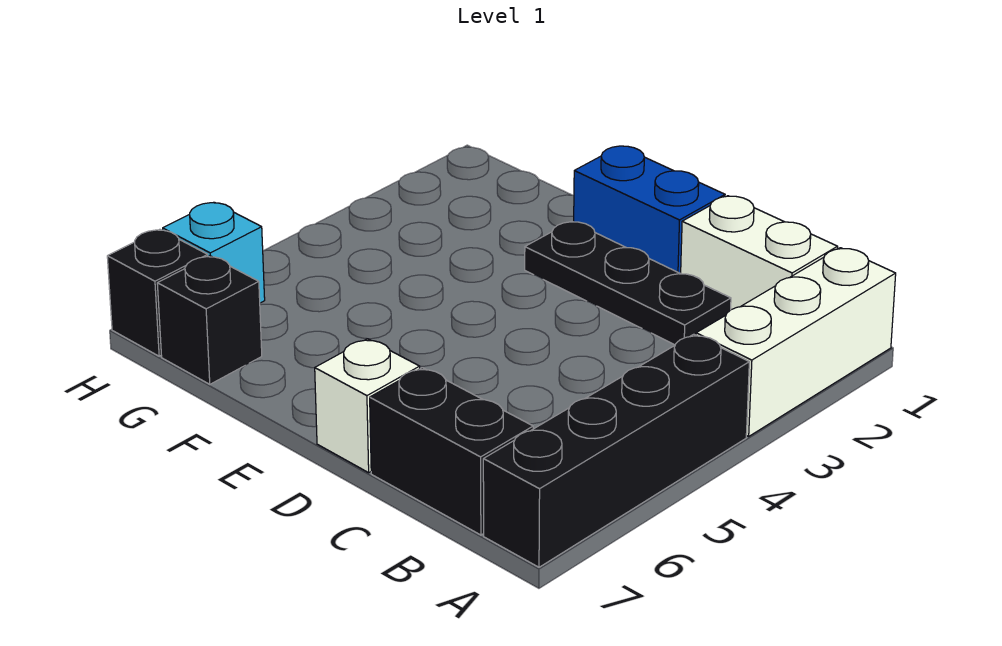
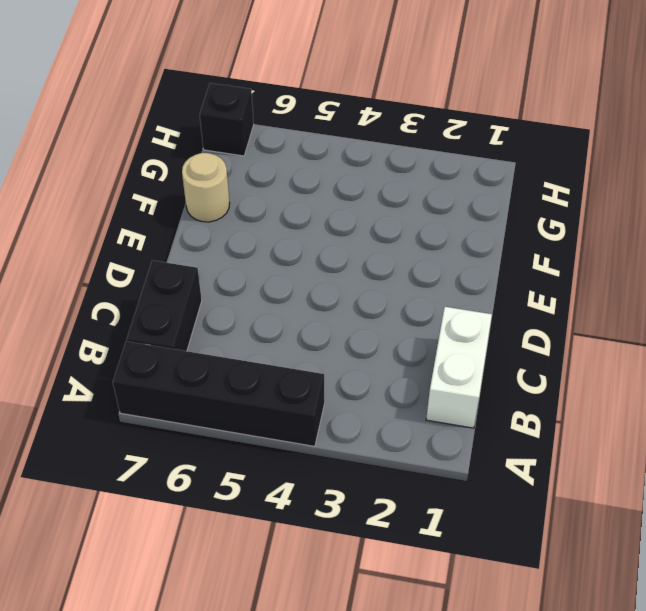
tan 1x1 round brick [182,153,230,222] -> none
none -> white 1x3 brick [696,248,896,436]
none -> black 1x3 plate [525,221,731,345]

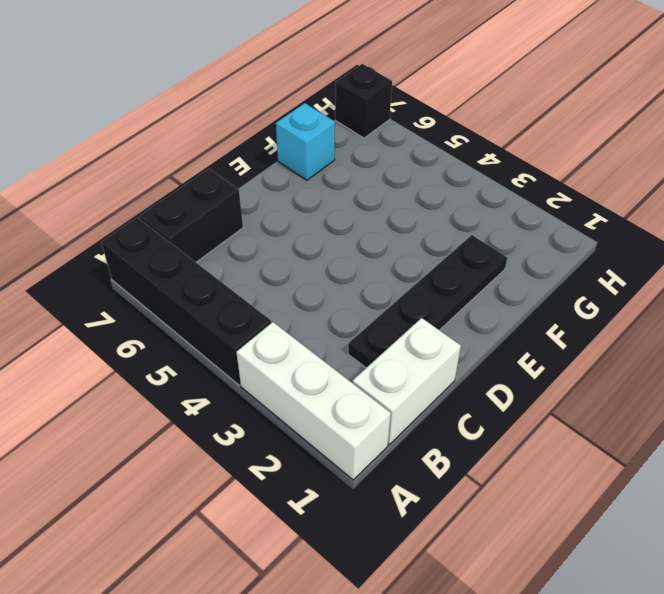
black 1x4 plate [348,235,507,368] -> black 1x3 plate [525,221,731,345]
cyan 1x1 brick [276,103,335,180] -> cyan 1x1 brick moved to [163,202,265,303]
none -> blue 1x2 brick [574,146,725,273]
none -> white 1x1 brick [315,339,420,473]

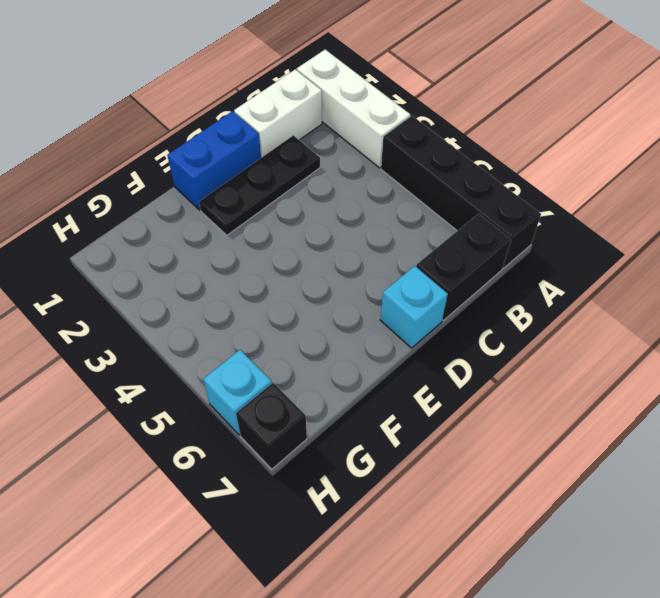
cyan 1x1 brick [380,266,448,348] -> white 1x1 brick [315,339,420,473]
none -> black 1x1 brick [157,256,262,384]

